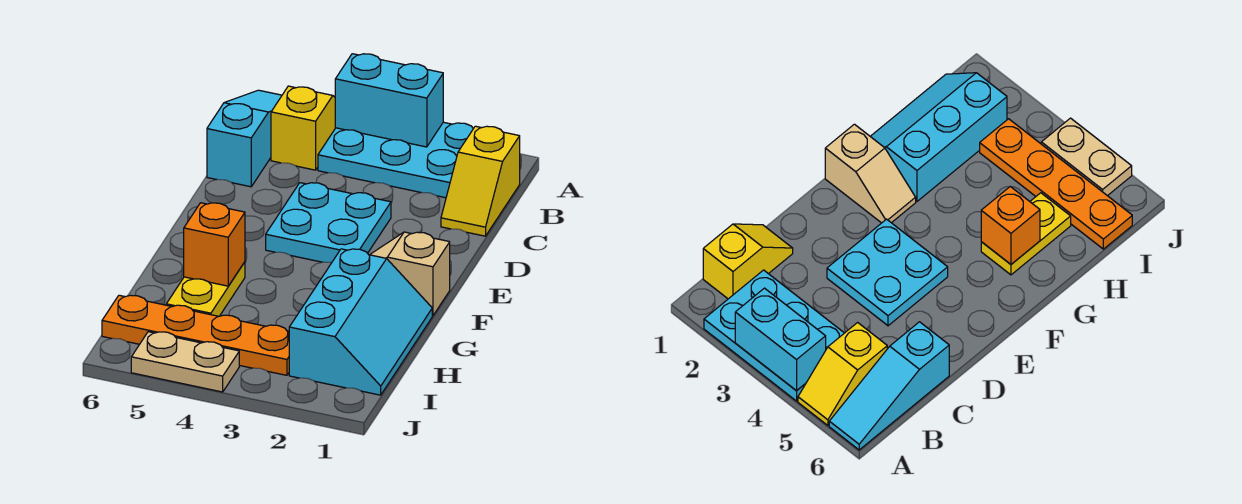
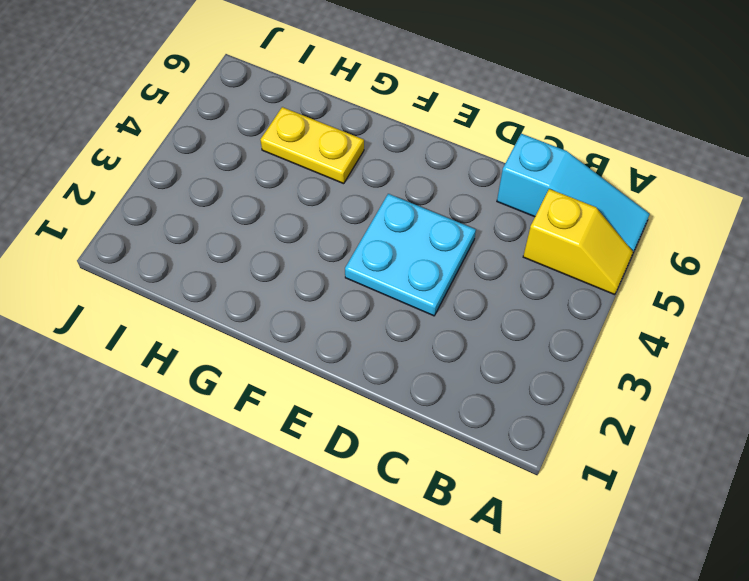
none -> cyan 2x3 plate [318,122,473,198]
none -> yellow 1x2 slope [441,126,520,236]
none -> tan 1x2 slope [370,232,450,316]

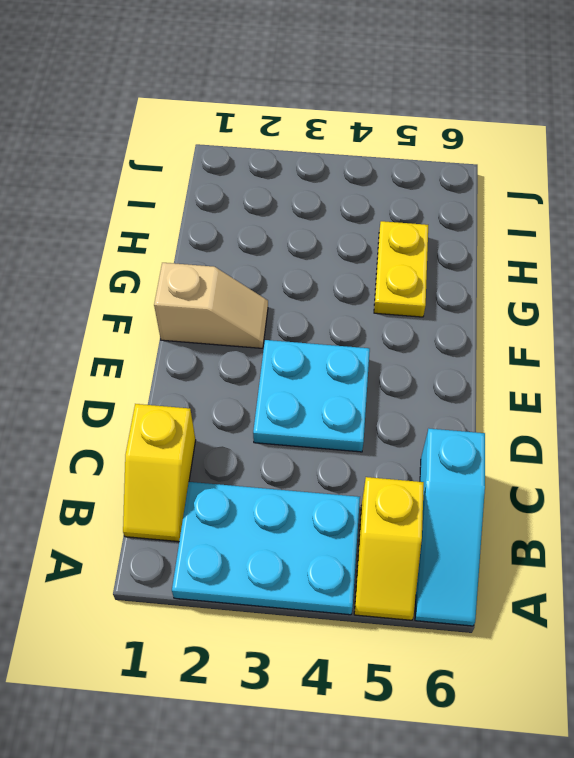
yellow 1x2 slope [123,404,196,542] -> yellow 1x2 slope turned to [441,126,520,236]
none -> cyan 2x3 slope [289,249,432,395]
none -> orange 1x4 plate [102,295,289,375]
none -> tan 1x2 plate [131,332,239,392]

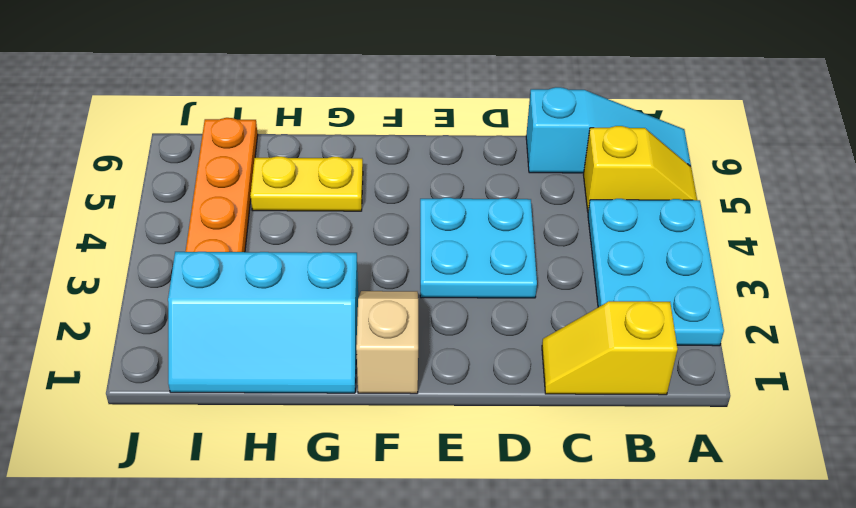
none -> tan 1x2 plate [131,332,239,392]
none -> cyan 1x2 brick [335,54,443,147]
none -> orange 1x1 brick [184,203,245,286]

